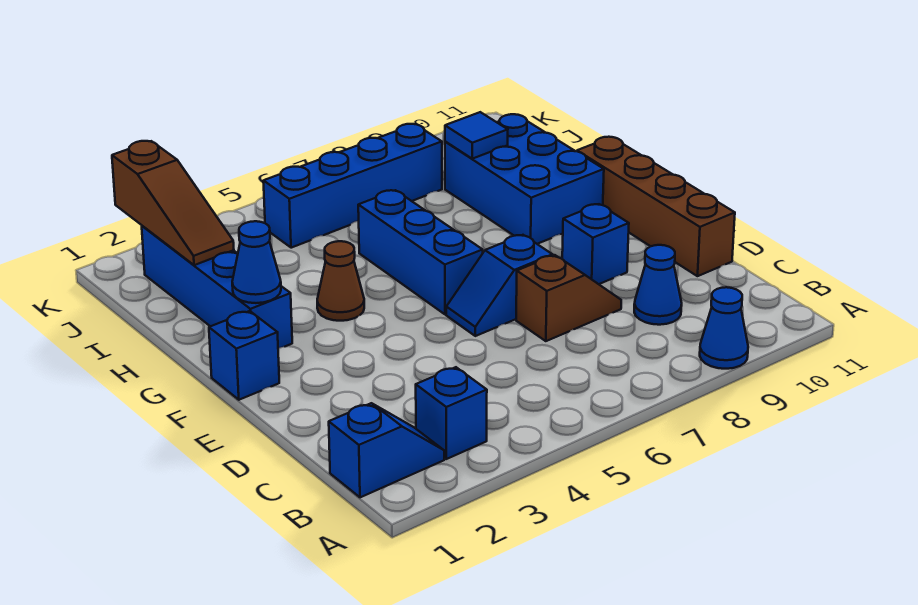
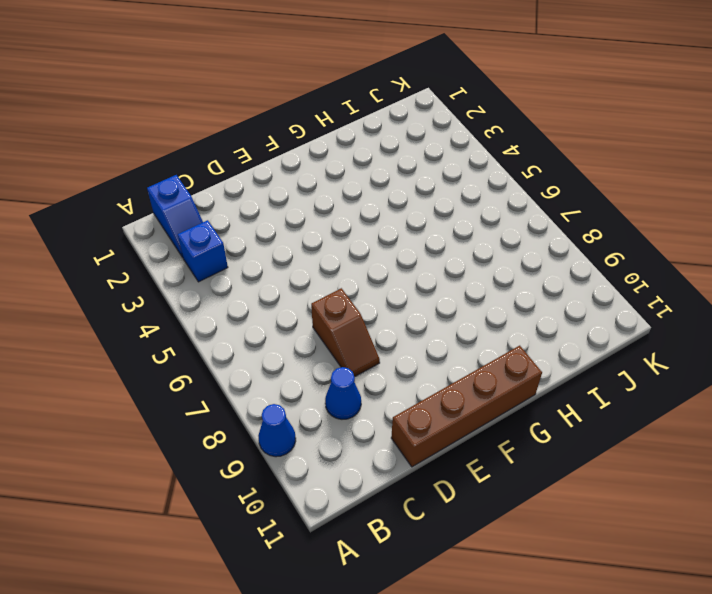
none -> blue 1x2 slope [446,235,553,336]
none -> blue 1x1 brick [562,204,629,284]
none -> blue 1x1 brick [209,311,279,400]

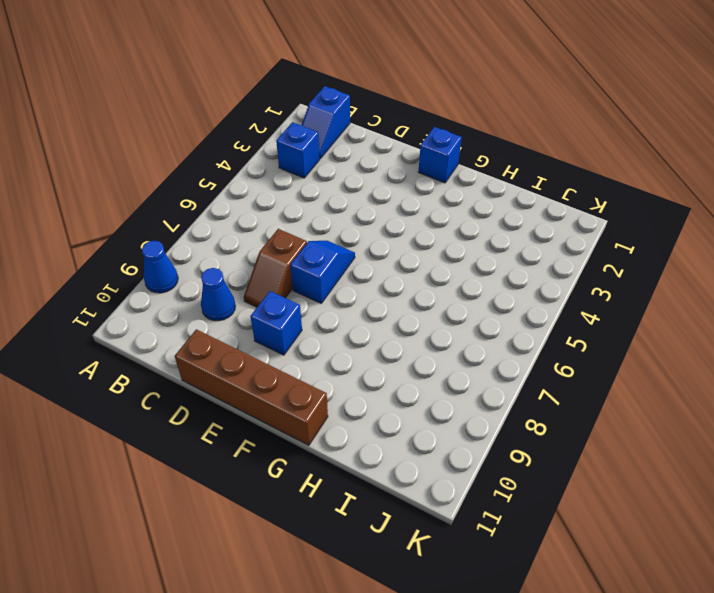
none -> blue 1x3 brick [358,190,483,314]
none -> blue 1x4 brick [142,226,292,348]
none -> brown 1x1 cone [317,241,364,321]

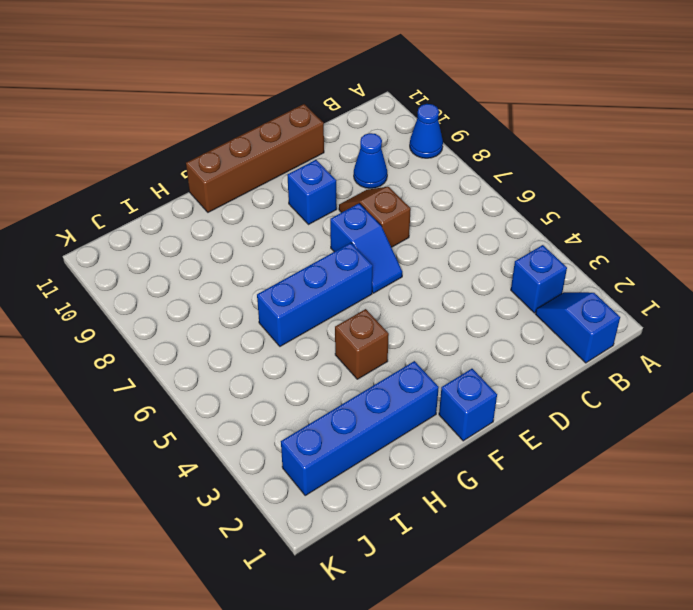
brown 1x1 brick [335,309,389,379] -> brown 1x1 cone [317,241,364,321]
none -> blue 2x3 brick [445,114,604,244]
none -> blue 1x4 brick [263,124,442,248]
none -> blue 1x1 cone [232,221,281,303]

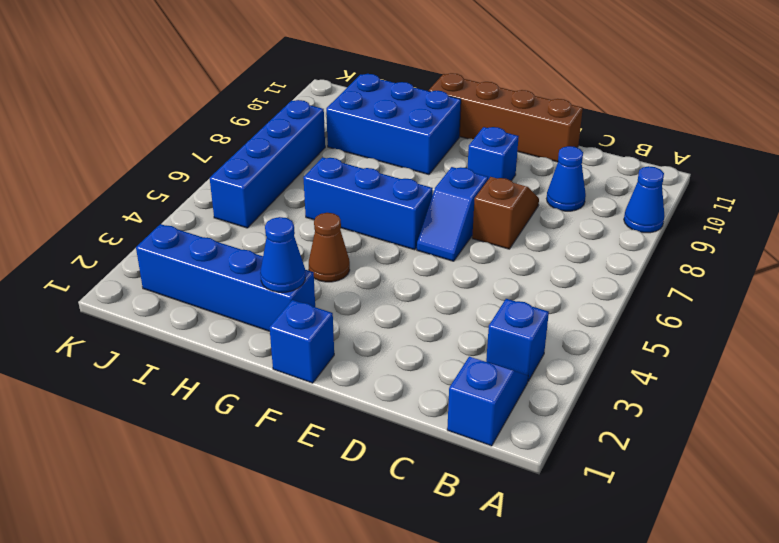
none -> brown 1x3 slope [112,141,234,265]
none -> blue 1x1 tile [445,112,508,159]

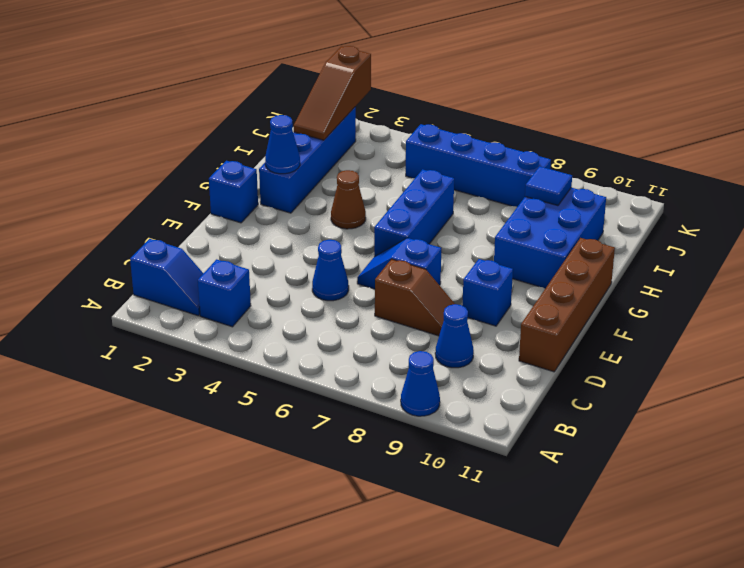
blue 1x1 cone [312,240,349,301] -> none

